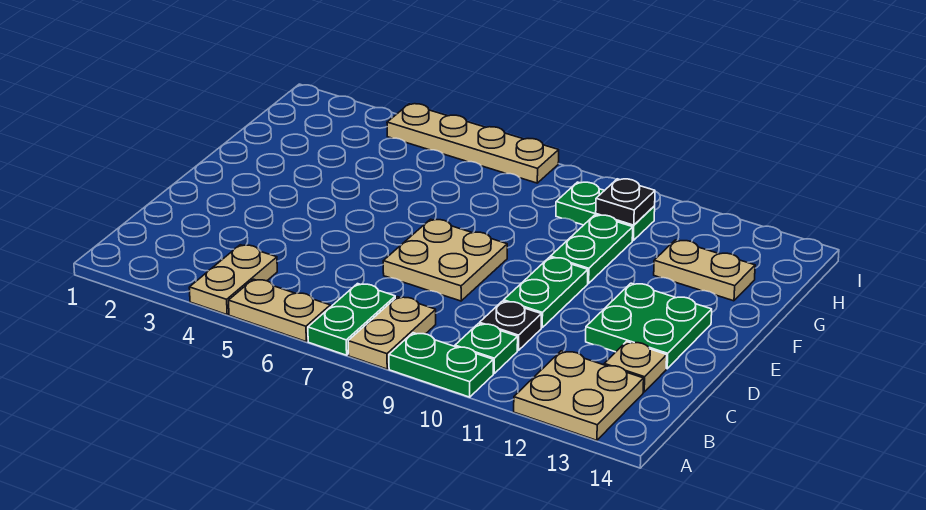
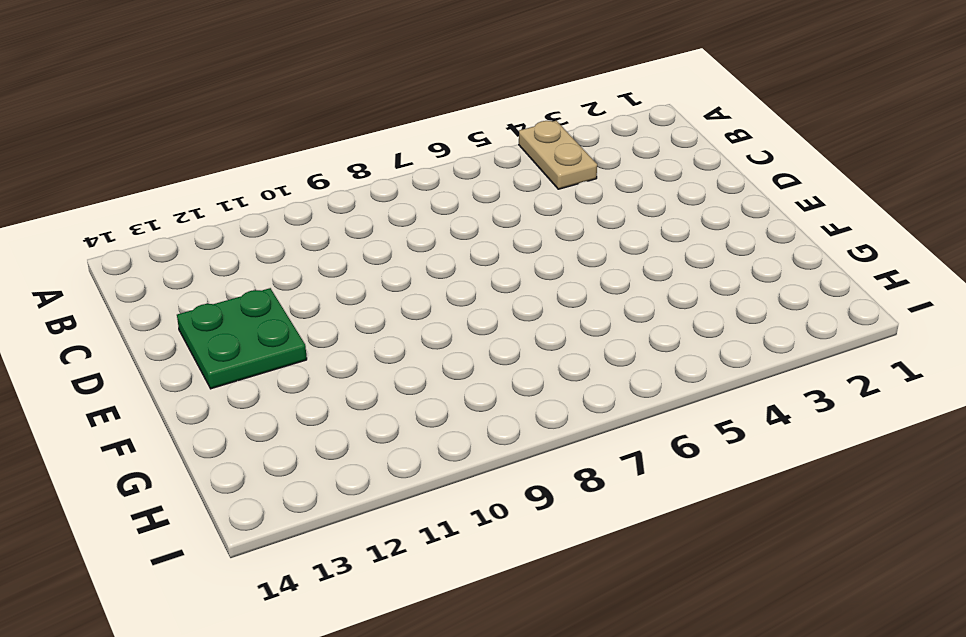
none -> tan 1x2 plate [229,279,330,341]
none -> green 1x2 plate [308,284,395,355]
none -> tan 1x2 plate [348,297,436,369]

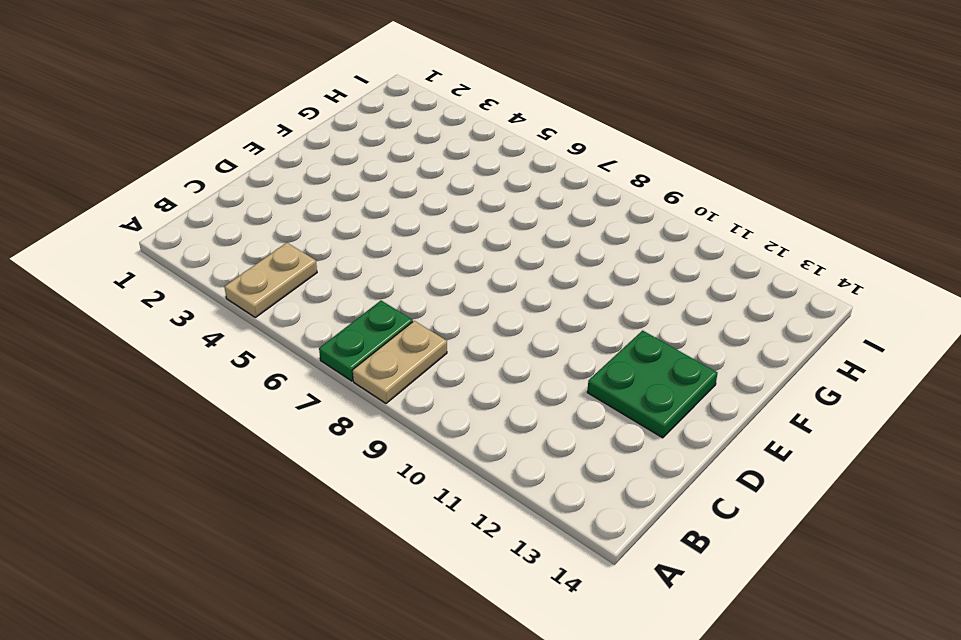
none -> tan 1x2 plate [229,279,330,341]
none -> green 1x2 plate [389,333,493,397]
none -> tan 2x2 plate [514,351,644,440]

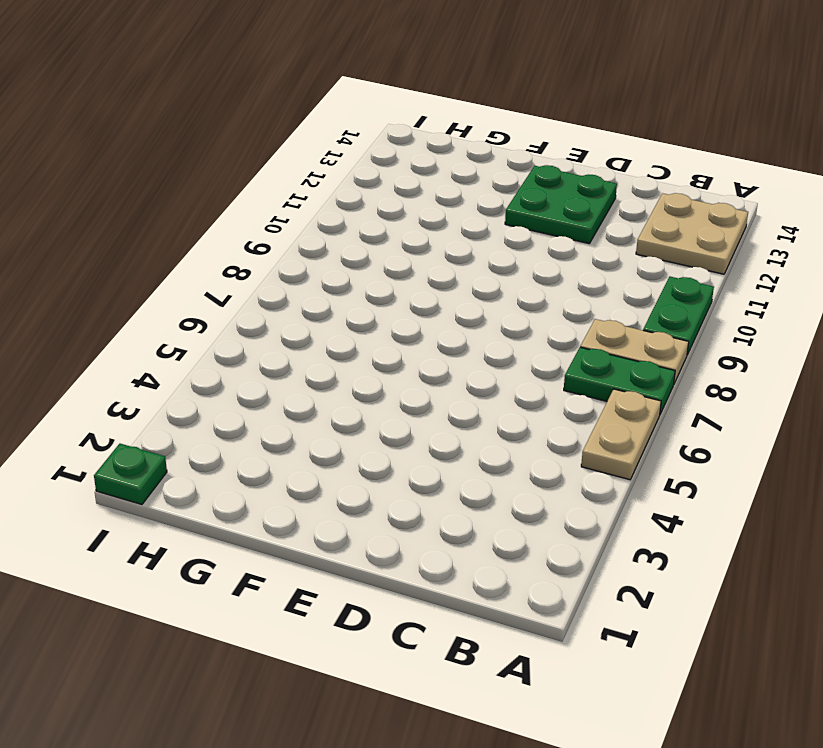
green 1x1 plate [94,444,167,504] -> green 1x1 plate moved to [455,324,518,373]
none -> tan 1x2 plate [189,245,277,315]
none -> black 1x1 plate [480,301,541,350]
none -> tan 1x1 plate [604,342,667,392]

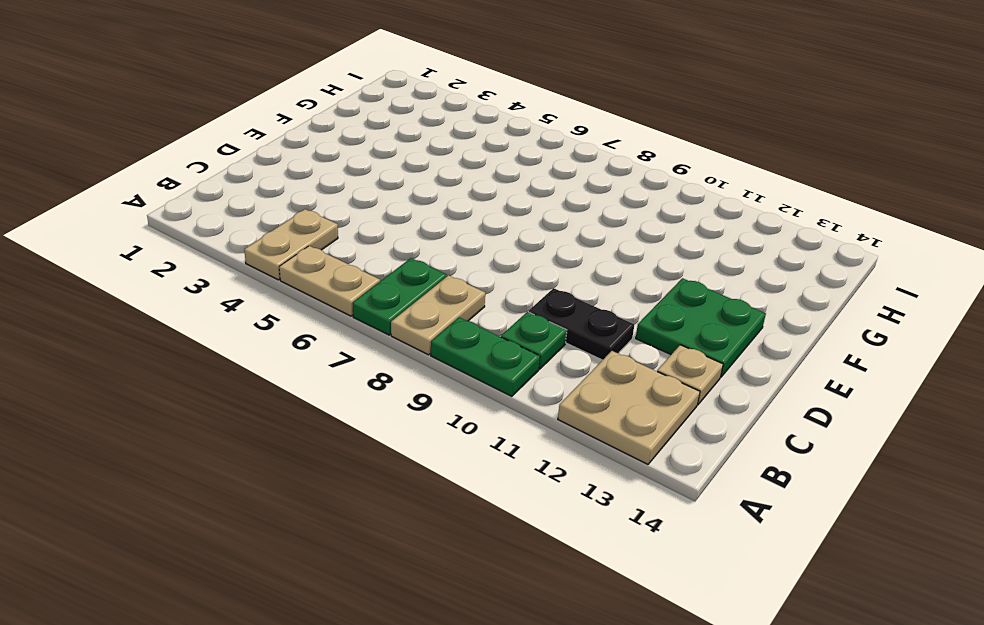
black 1x2 plate [529,288,634,360] -> black 1x1 plate [480,301,541,350]
none -> tan 2x2 plate [383,219,507,301]
none -> green 1x2 plate [504,257,588,328]
none -> green 1x2 plate [550,215,633,283]

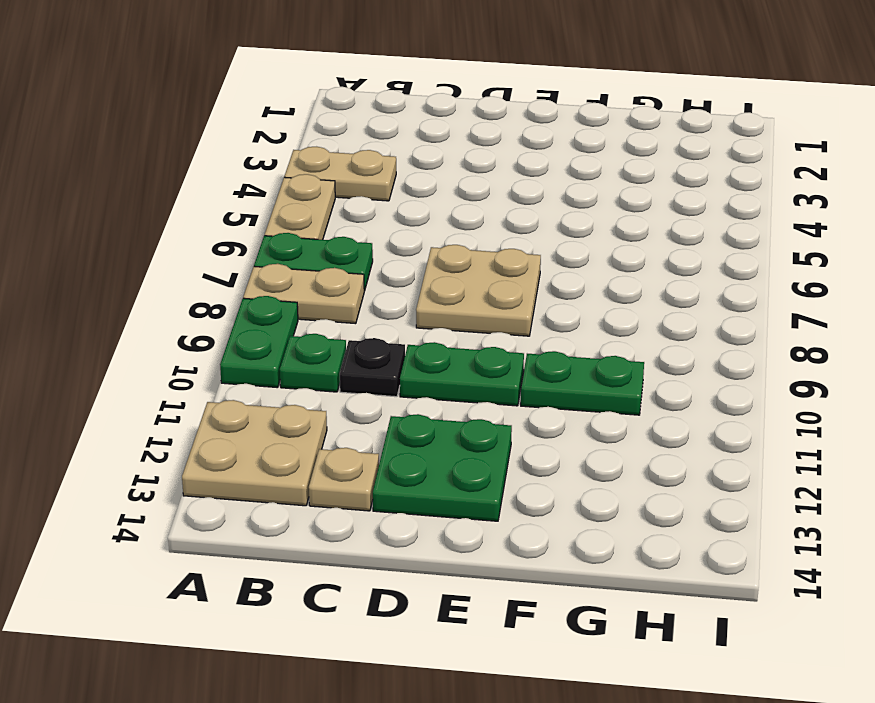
none -> tan 1x2 plate [654,240,755,301]
none -> green 1x2 plate [556,182,655,240]
none -> tan 1x4 plate [387,104,559,183]

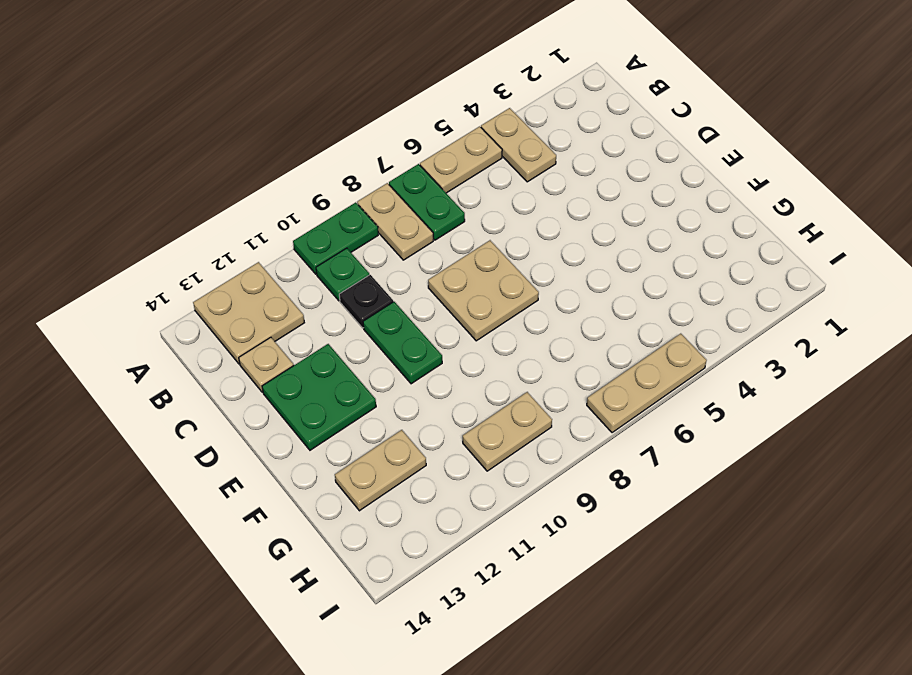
tan 1x2 plate [463,392,552,471] -> green 1x2 plate [556,182,655,240]
tan 1x3 plate [587,334,707,433] -> tan 1x4 plate [387,104,559,183]
none -> green 1x2 plate [550,215,633,283]
none -> black 1x1 plate [596,179,655,225]

